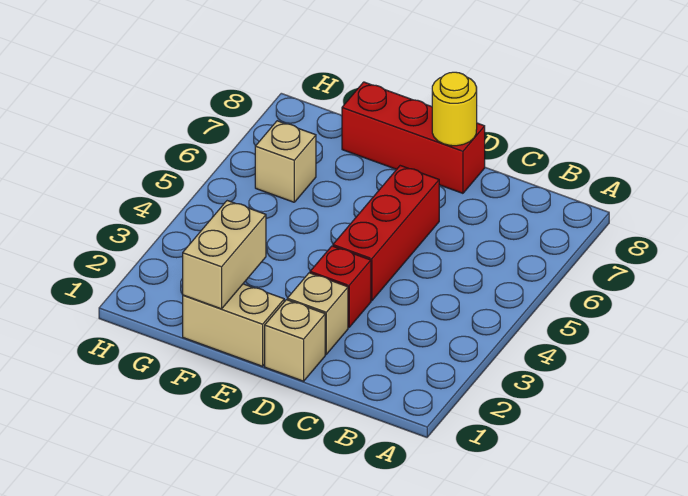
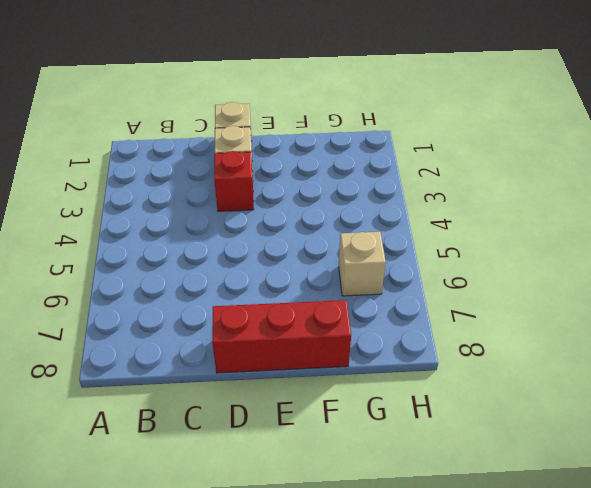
none -> red 1x3 brick [333,166,439,301]
none -> tan 1x2 brick [183,284,284,366]

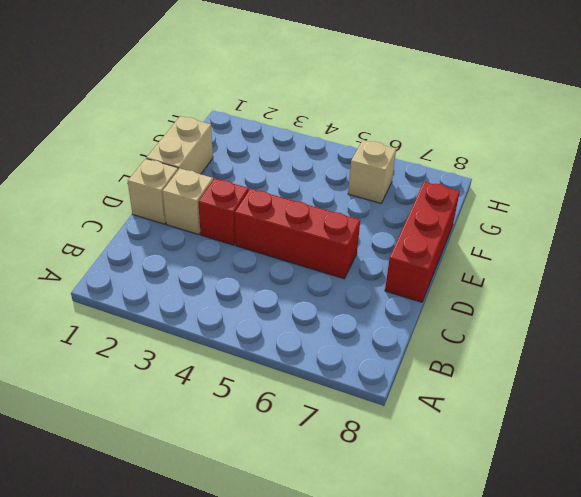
none -> yellow 1x1 round brick [432,72,477,146]
none -> tan 1x2 brick [183,201,266,309]

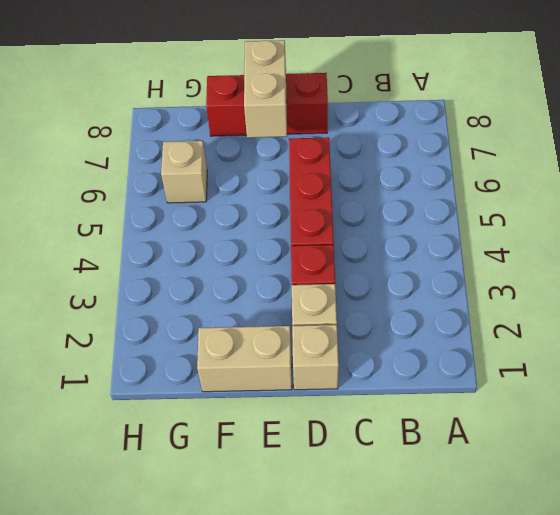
tan 1x2 brick [244,40,287,138] -> tan 1x2 brick moved to [183,201,266,309]
none -> yellow 1x1 round brick [432,72,477,146]

